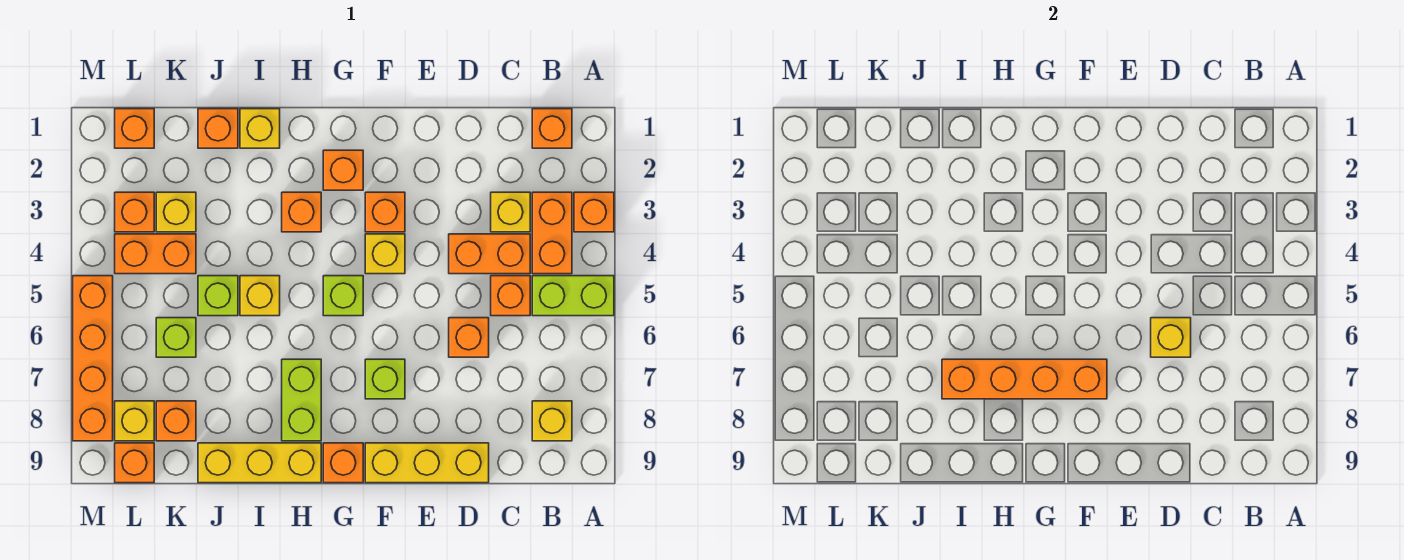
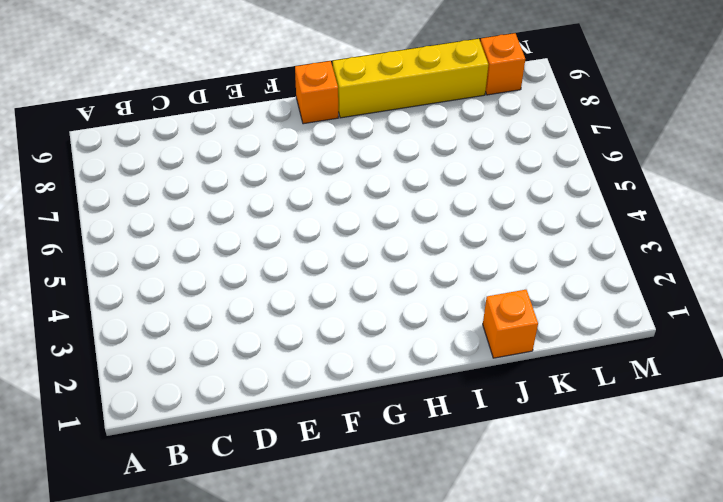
yellow 1x4 brick [333,39,488,118] -> yellow 1x3 brick [198,443,321,483]
none -> orange 1x1 brick [574,192,614,232]
none -> lime 1x2 brick [532,276,614,316]
none -> orange 1x1 brick [532,109,572,148]
none -> orange 1x2 brick [532,192,572,274]

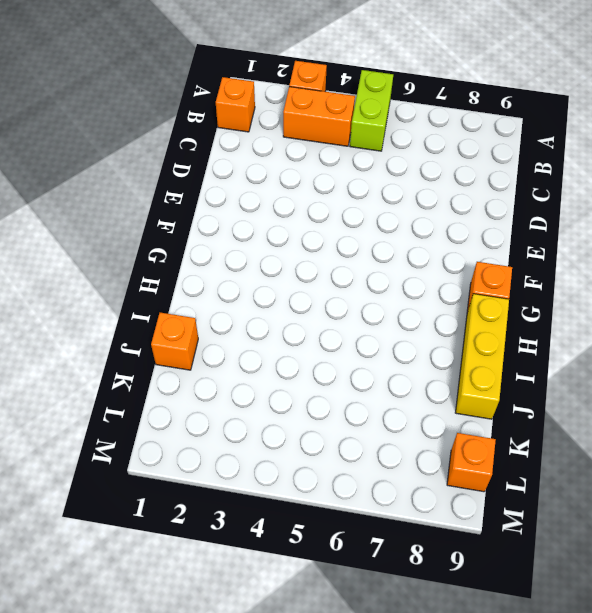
none -> yellow 1x1 brick [532,401,572,441]
none -> yellow 1x1 brick [491,192,530,232]
none -> orange 1x2 brick [449,234,530,274]
none -> orange 1x1 brick [491,276,530,316]

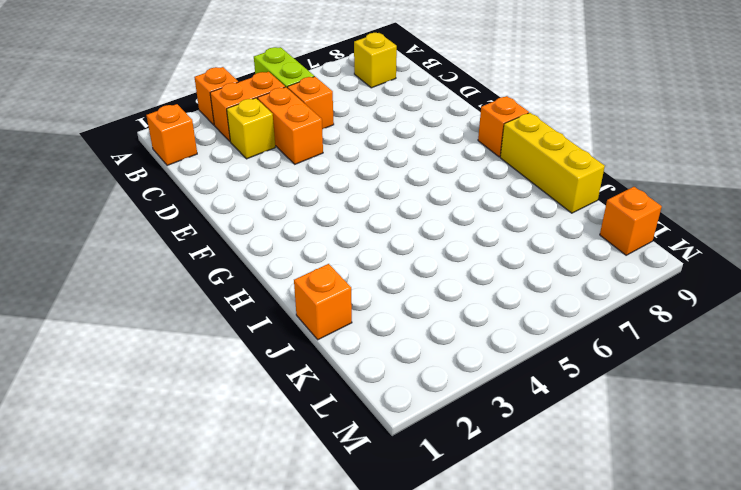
none -> orange 1x1 brick [449,318,489,357]
none -> yellow 1x3 brick [365,443,489,483]
none -> orange 1x1 brick [365,192,405,232]
none -> yellow 1x1 brick [365,234,405,274]

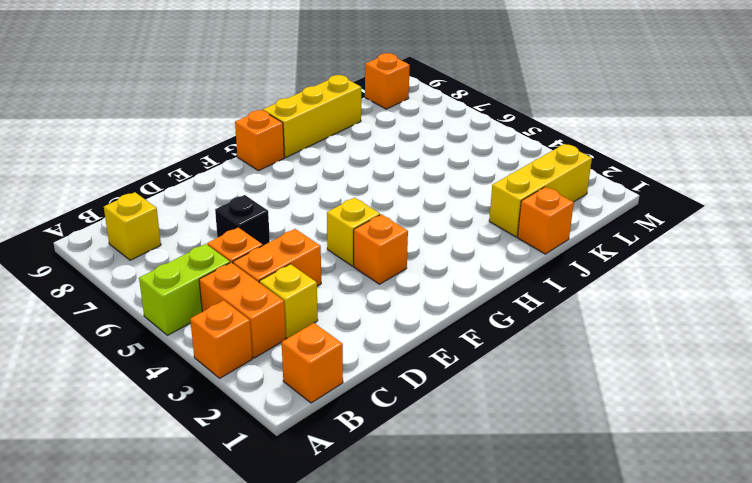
black 1x1 brick [215,195,270,245] -> orange 1x1 brick [449,318,489,357]
yellow 1x3 brick [489,144,592,237] -> yellow 1x3 brick moved to [365,443,489,483]
none -> lime 1x1 brick [365,359,405,399]
none -> orange 1x1 brick [323,150,363,190]
none -> lime 1x1 brick [323,276,363,316]
none -> orange 1x1 brick [282,192,321,232]

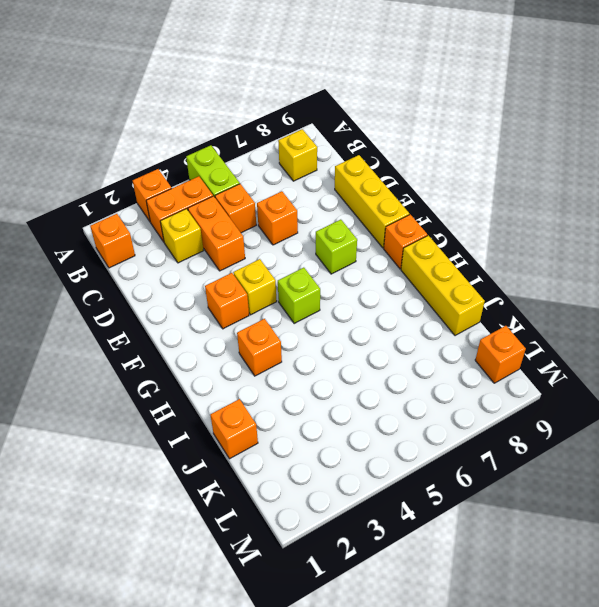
none -> orange 1x1 brick [323,150,363,190]
none -> lime 1x2 brick [282,359,321,441]
none -> yellow 1x1 brick [240,109,280,148]
none -> yellow 1x1 brick [240,276,280,316]

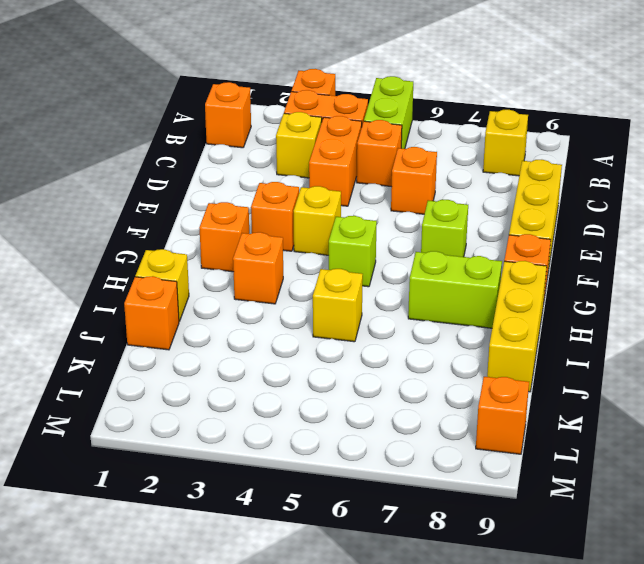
none -> lime 1x1 brick [198,276,238,316]
none -> yellow 1x1 brick [156,192,196,232]
none -> orange 1x2 brick [115,234,196,274]
none -> lime 1x1 brick [156,318,196,357]

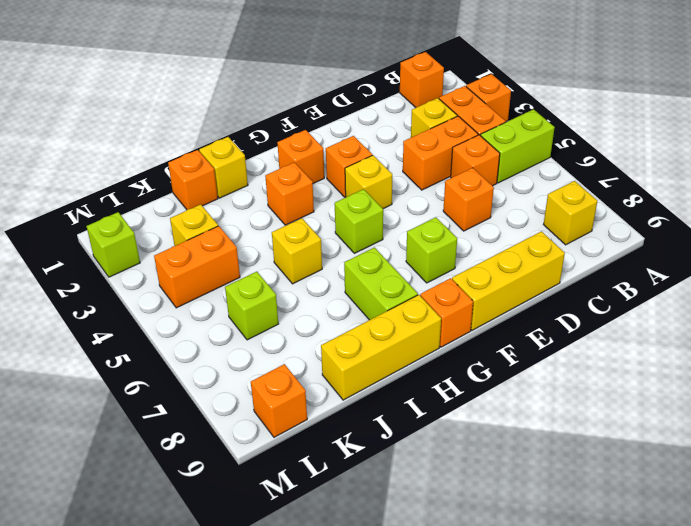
lime 1x1 brick [87,212,140,277] -> lime 1x1 brick moved to [198,276,238,316]
none -> orange 1x1 brick [156,401,196,441]
none -> orange 1x1 brick [115,109,154,148]
none -> orange 1x1 brick [115,192,154,232]
none -> yellow 1x1 brick [115,401,154,441]

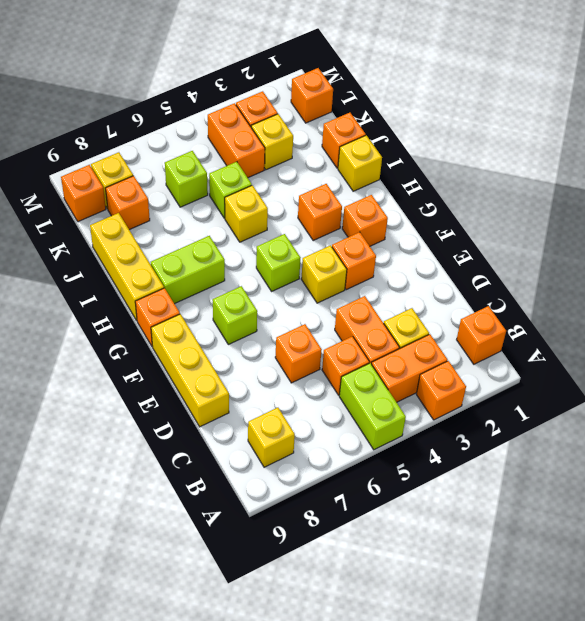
none -> orange 1x4 brick [73,276,113,441]
none -> yellow 1x1 brick [1151,318,1191,357]
none -> orange 1x4 brick [942,359,1107,399]

